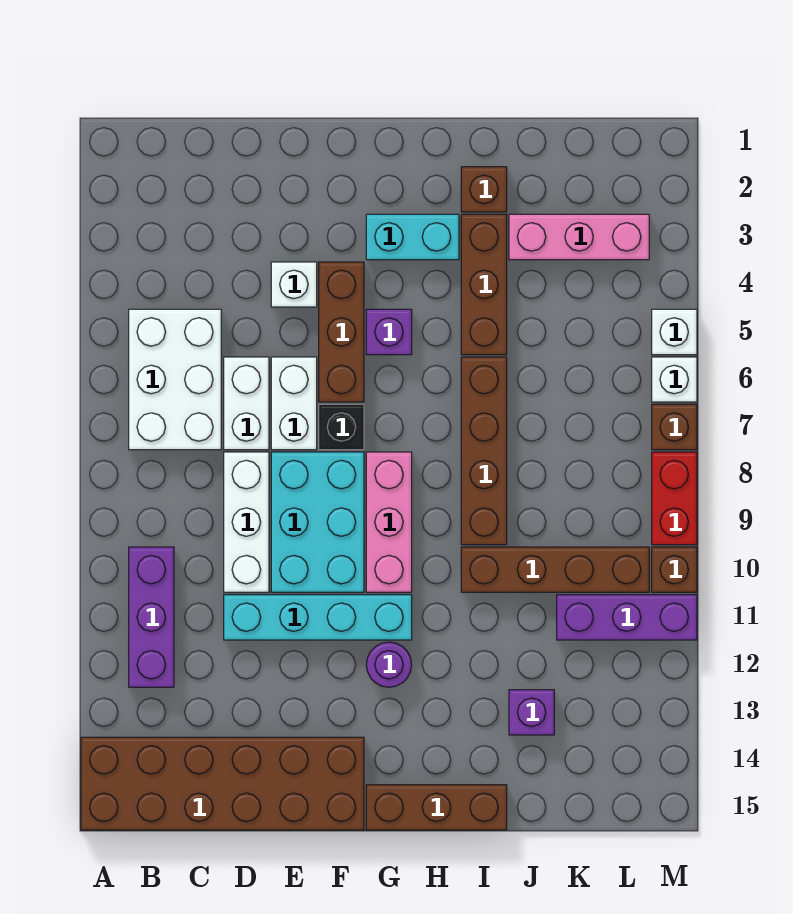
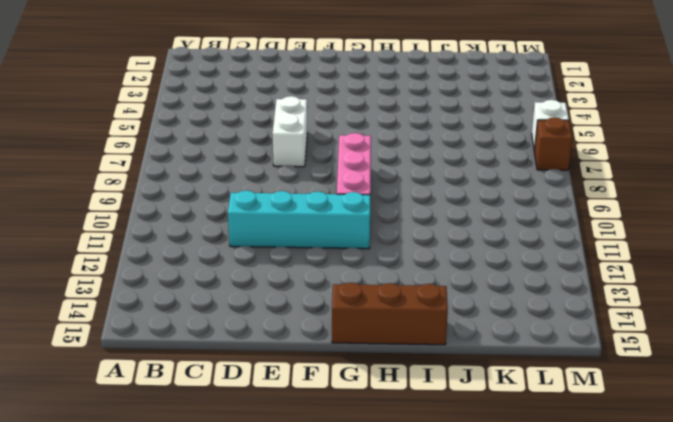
none -> brown 2x6 brick [81,737,364,830]
none -> white 2x3 brick [129,309,221,450]
none -> purple 1x3 brick [129,547,174,687]

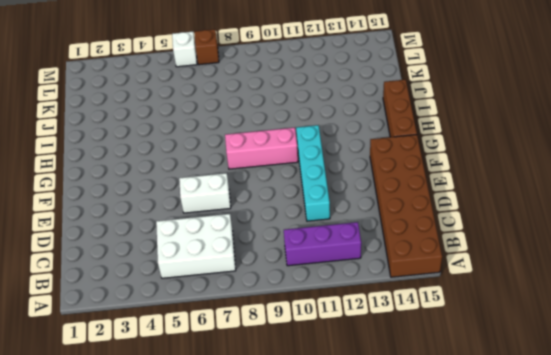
none -> white 1x2 brick [224,357,269,450]
none -> white 1x3 brick [224,452,269,592]
none -> white 1x1 brick [271,262,317,307]

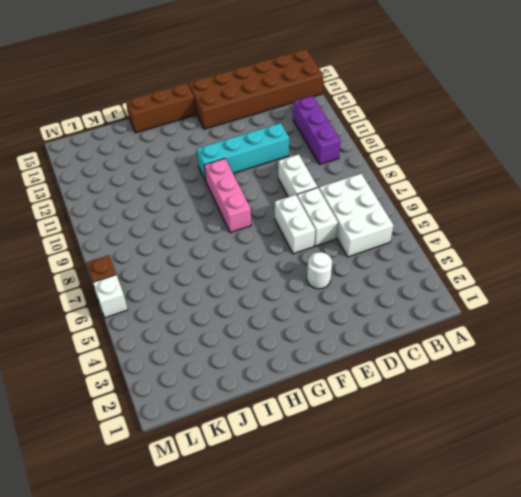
white 1x2 brick [278,154,317,197] -> white 1x3 brick [224,452,269,592]
white 1x1 round brick [307,252,332,289] -> white 1x1 brick [271,262,317,307]
none -> cyan 2x3 brick [271,452,364,592]
none -> brown 1x3 brick [319,262,364,402]
none -> black 1x1 brick [319,404,364,450]

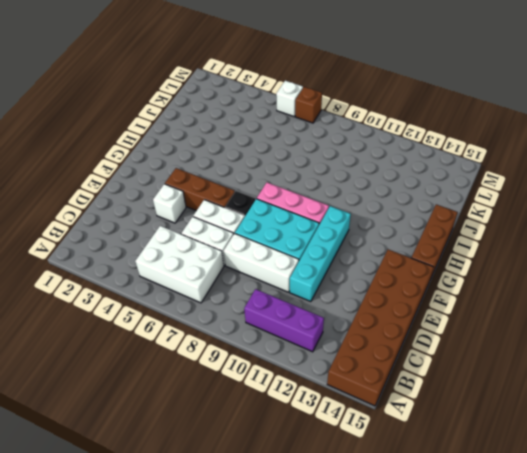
none -> cyan 1x2 brick [366,214,459,260]
none -> purple 1x1 brick [366,309,412,355]
none -> purple 1x1 round brick [366,642,412,687]

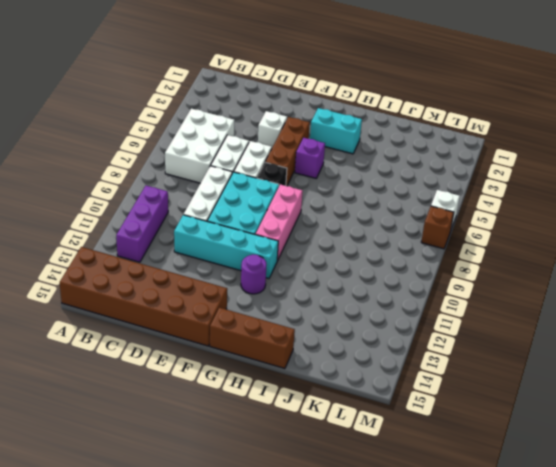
none -> brown 1x1 brick [461,167,507,212]
none -> brown 1x3 brick [461,214,507,355]
none -> brown 1x4 brick [461,357,507,545]

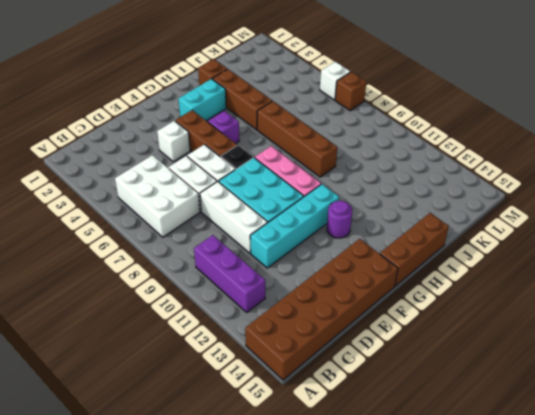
none -> brown 1x4 brick [461,547,649,592]
none -> pink 1x3 brick [509,214,649,260]
none -> purple 1x1 brick [509,690,554,735]

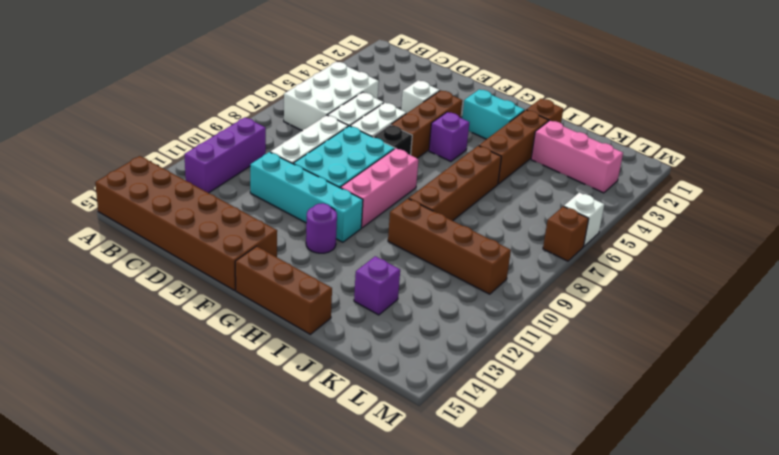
none -> purple 1x3 brick [557,595,697,640]
none -> white 1x1 brick [652,309,697,355]
none -> red 1x2 brick [652,452,697,545]

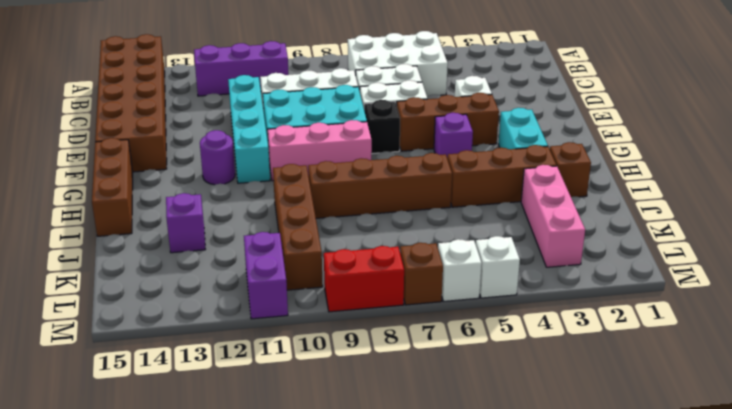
purple 1x2 brick [244,232,288,319] -> purple 1x3 brick [557,595,697,640]
none -> brown 1x1 brick [652,547,697,592]

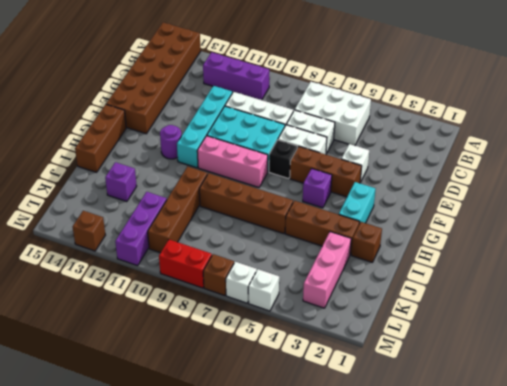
brown 1x1 brick [73,211,105,251] -> brown 1x1 brick moved to [652,547,697,592]

